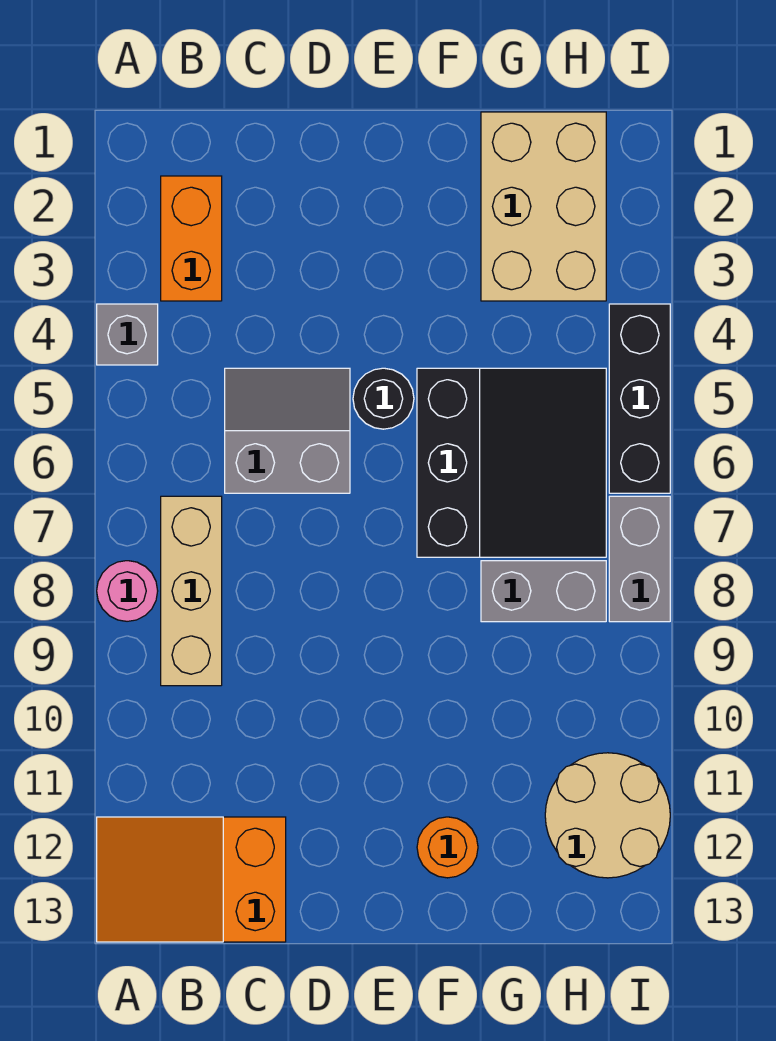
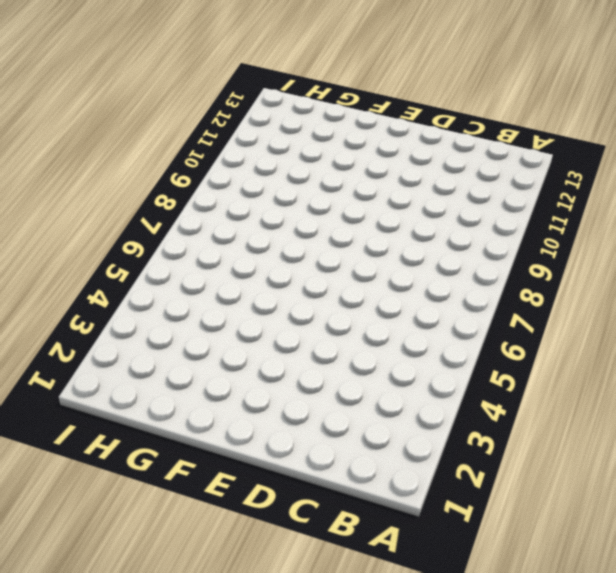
none -> grey 1x1 brick [97,304,158,365]
none -> pink 1x1 round brick [97,561,158,621]
none -> orange 2x3 slope [97,817,286,942]

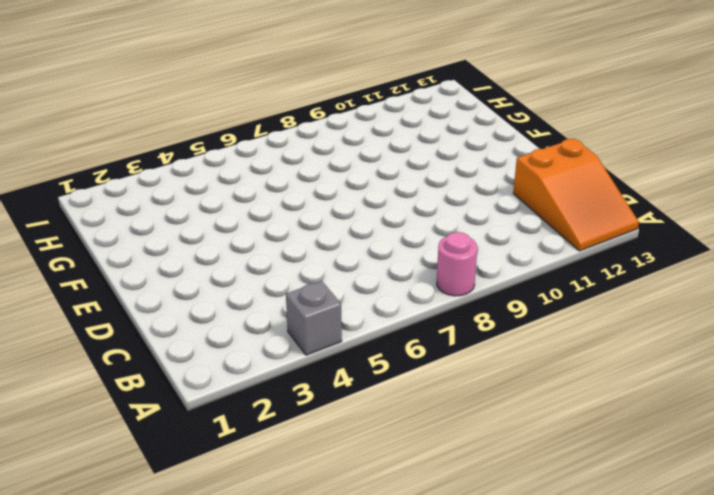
none -> orange 1x2 brick [161,176,222,301]
none -> tan 1x3 brick [161,496,222,686]
none -> grey 2x2 slope [225,368,350,493]

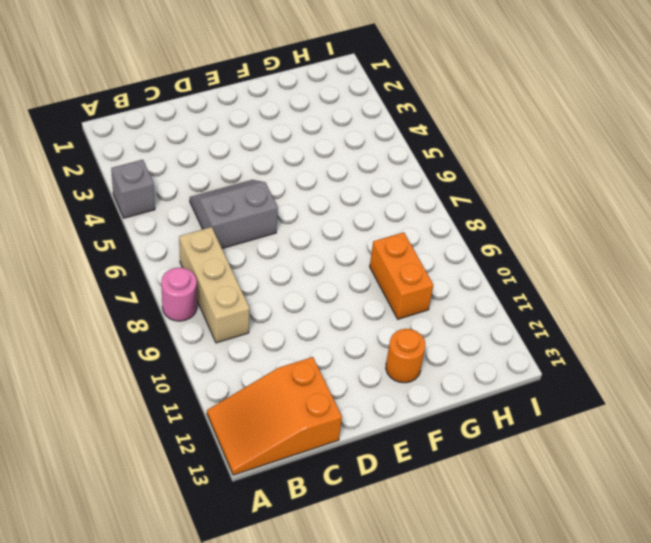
orange 1x2 brick [370,232,433,319] -> orange 1x2 brick moved to [161,176,222,301]
none -> black 1x1 round brick [353,368,414,429]
none -> black 3x3 slope [417,368,606,557]
none -> tan 2x3 brick [481,112,606,301]

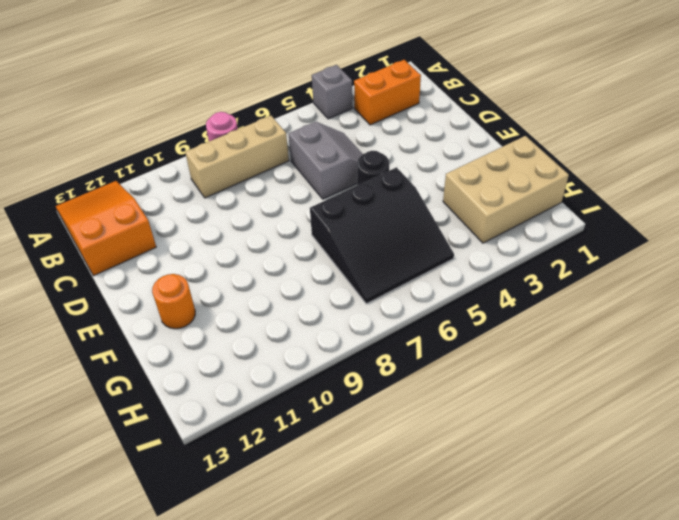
none -> grey 1x2 brick [481,561,606,622]
none -> tan 2x2 round brick [545,753,670,878]
none -> black 1x3 brick [609,304,670,493]

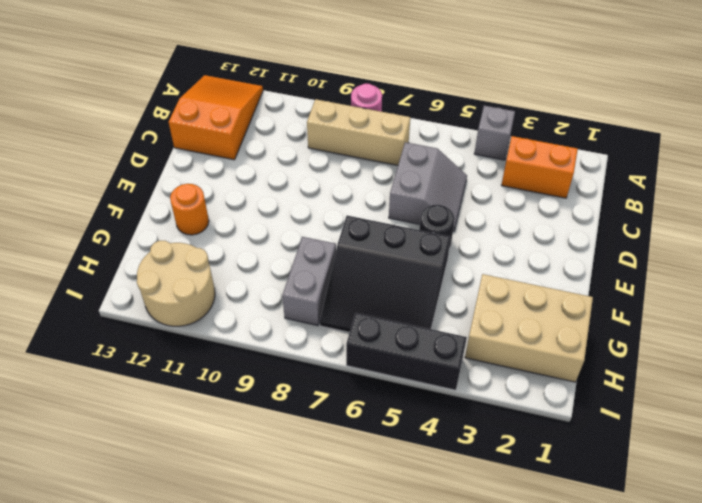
none -> grey 1x2 brick [609,496,670,622]

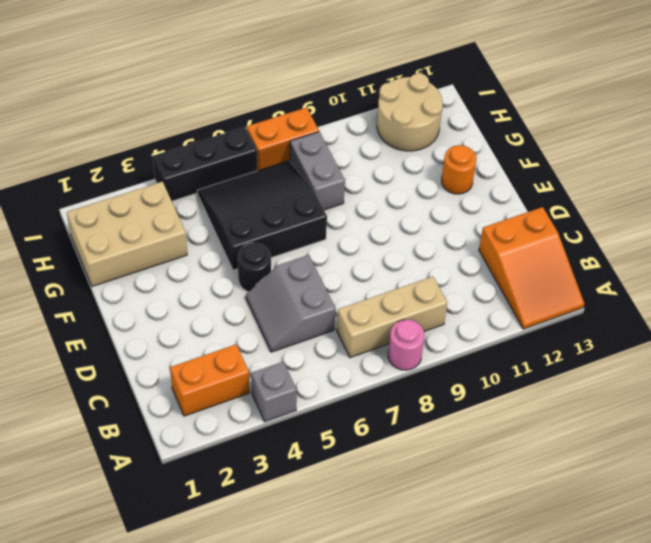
orange 1x2 brick [247,107,319,171] -> grey 1x2 brick [609,496,670,622]

